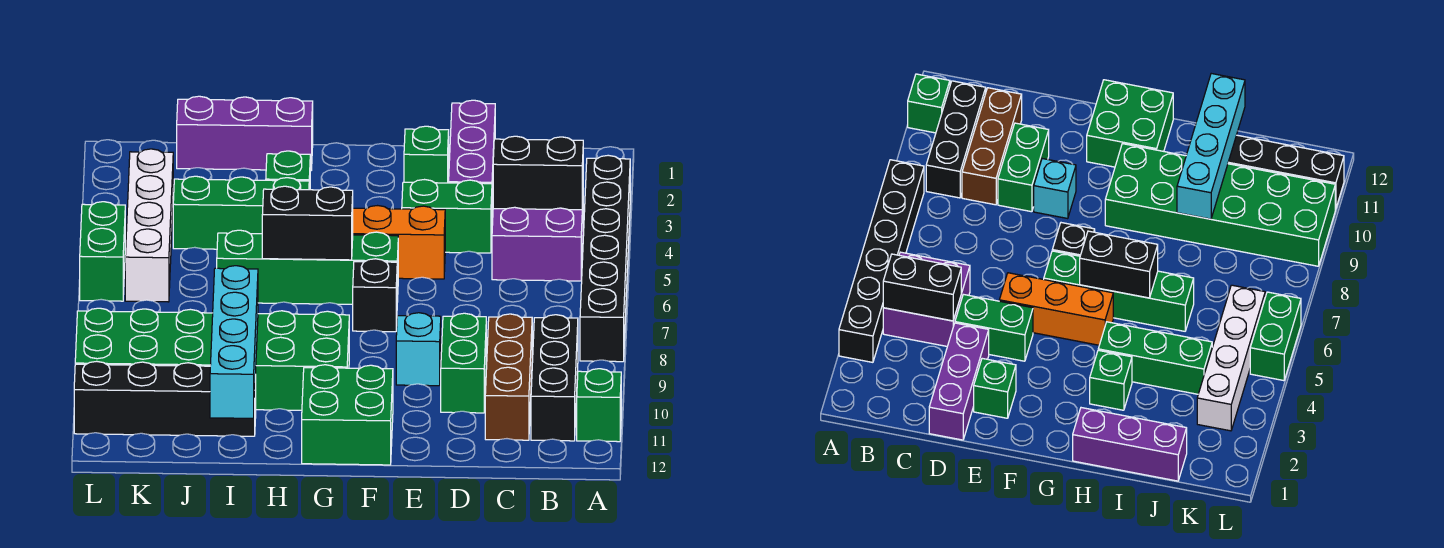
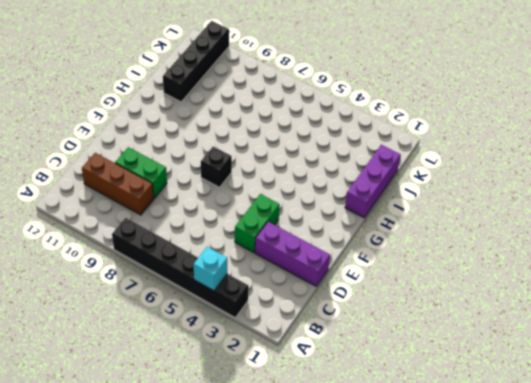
cyan 1x1 brick [194,247,227,291] -> cyan 1x1 brick moved to [396,313,441,386]
none -> green 1x1 brick [577,369,621,442]
none -> purple 2x2 brick [492,207,583,281]
none -> black 1x3 brick [531,315,578,441]

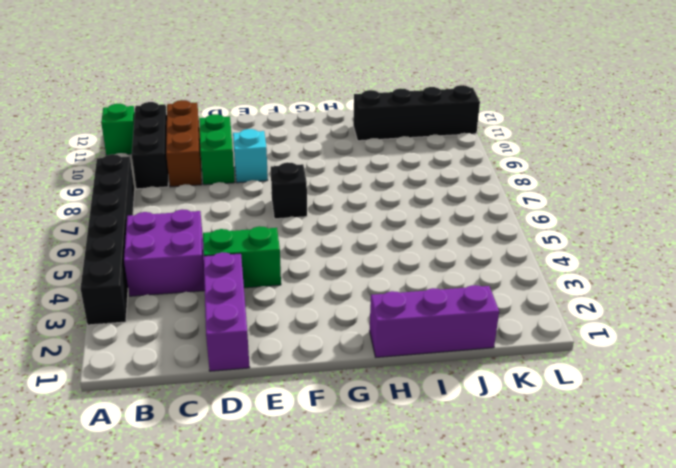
none -> green 1x1 brick [404,126,449,183]
none -> orange 1x3 brick [353,206,445,279]
none -> green 1x4 brick [217,230,398,304]

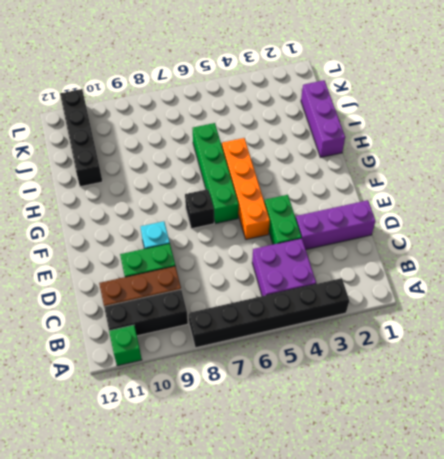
orange 1x4 brick [222,138,270,240] -> orange 1x3 brick [353,206,445,279]
none -> green 1x1 brick [404,126,449,183]
none -> green 2x2 brick [302,365,393,465]
none -> green 2x6 brick [75,308,349,410]

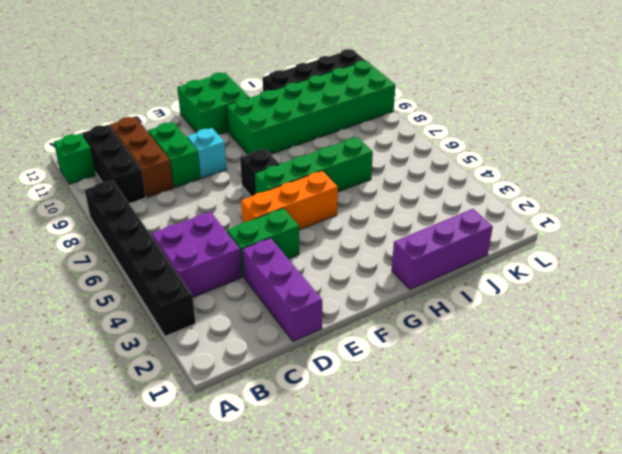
none -> green 1x1 brick [404,126,449,183]
none -> green 1x1 brick [266,151,310,190]
none -> green 1x3 brick [173,176,309,249]

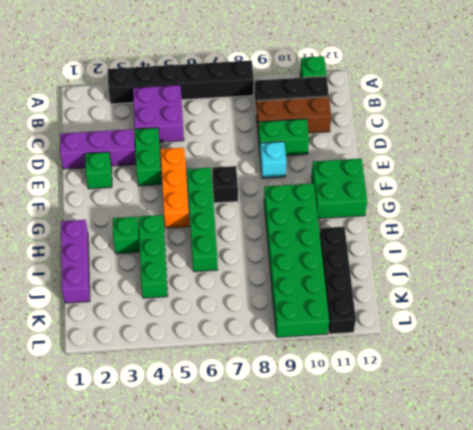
none -> white 1x4 brick [125,149,173,302]
none -> green 1x2 brick [80,202,125,301]
none -> black 1x2 brick [493,136,583,210]

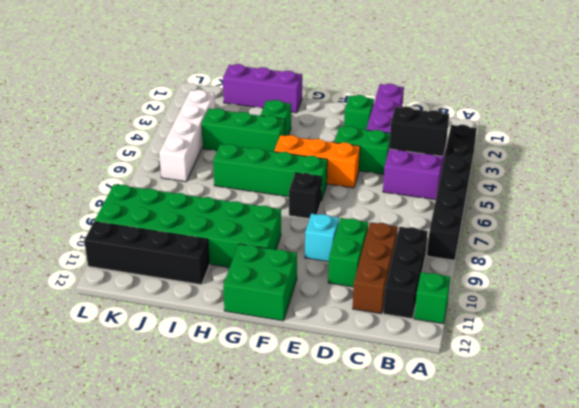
none -> green 1x2 brick [80,202,125,301]
none -> black 1x2 brick [262,186,353,260]
none -> cyan 1x4 brick [210,266,258,418]

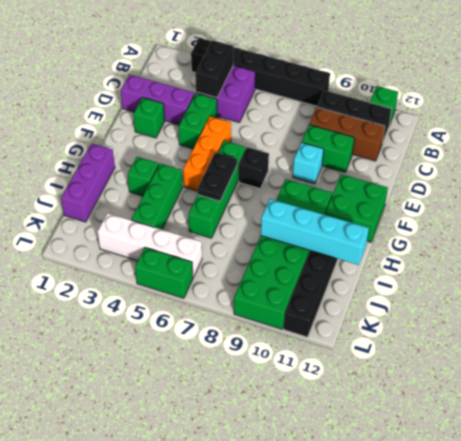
black 1x2 plate [197,152,237,201] -> black 1x2 brick [262,186,353,260]

